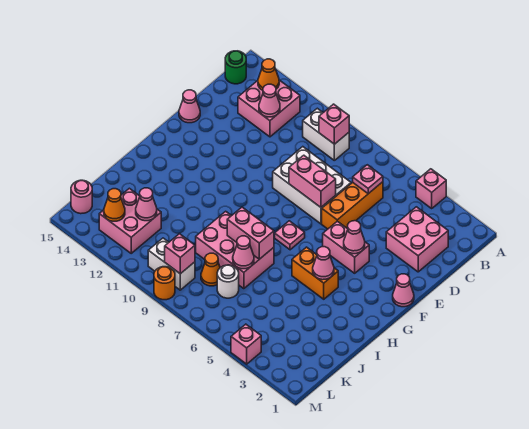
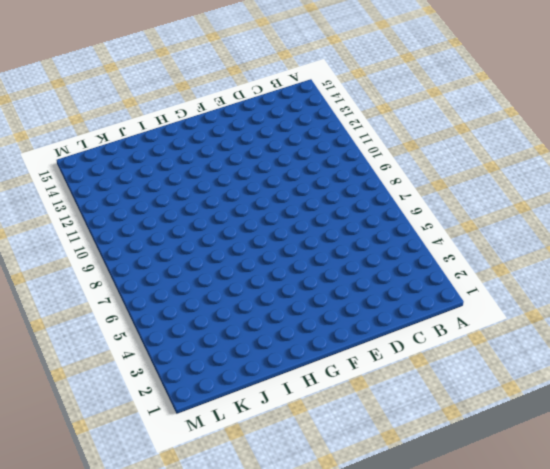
none -> pink 1x1 brick [416,169,446,208]
none -> white 1x2 brick [303,108,349,160]
none -> pink 2x2 brick [238,80,300,137]
none -> green 1x1 round brick [225,51,246,84]

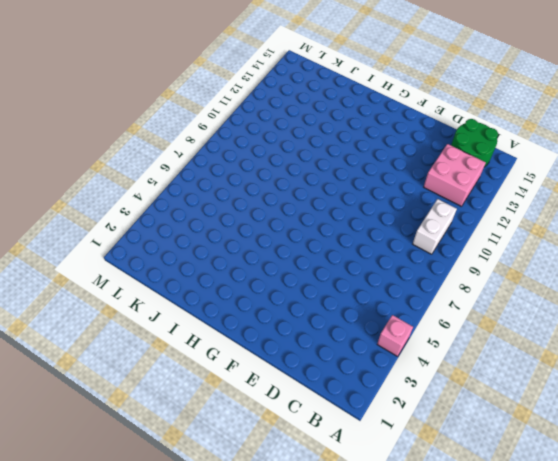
green 2x2 round brick [451,119,498,167] -> green 1x1 round brick [225,51,246,84]
none -> pink 2x2 brick [386,207,448,272]
none -> orange 1x3 brick [322,182,383,229]
none -> white 2x3 brick [273,147,351,224]
none -> pink 1x1 cone [179,90,200,123]

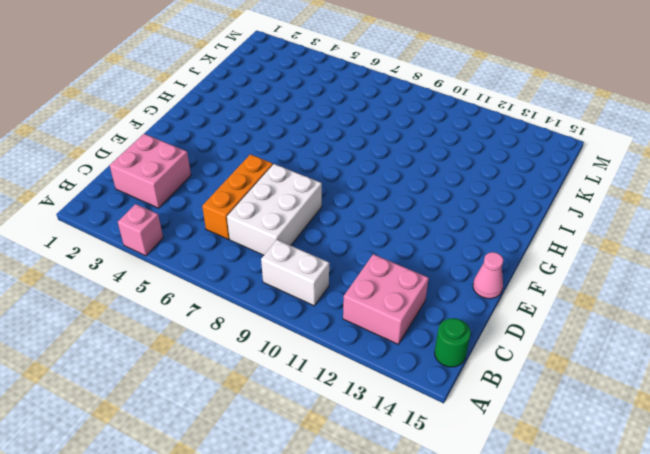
white 2x3 brick [227,164,322,255] -> white 2x3 brick turned to [273,147,351,224]
none -> pink 1x1 cone [393,274,414,307]
none -> pink 1x2 brick [323,221,369,273]
none -> pink 1x1 plate [275,221,305,250]
none -> orange 1x2 brick [292,247,338,299]

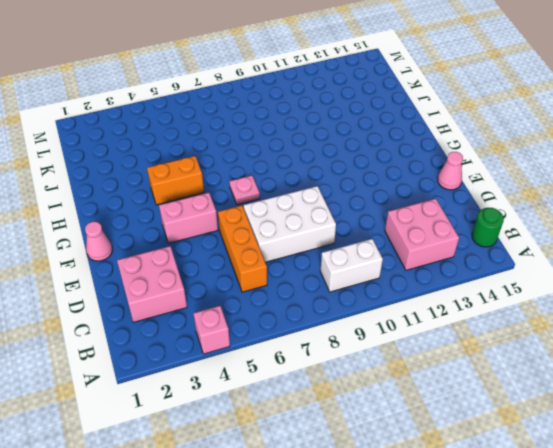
none -> pink 2x3 brick [196,211,274,289]
none -> white 1x1 round brick [217,265,239,298]
none -> orange 1x1 cone [201,253,220,286]
none -> pink 2x2 brick [99,188,161,253]

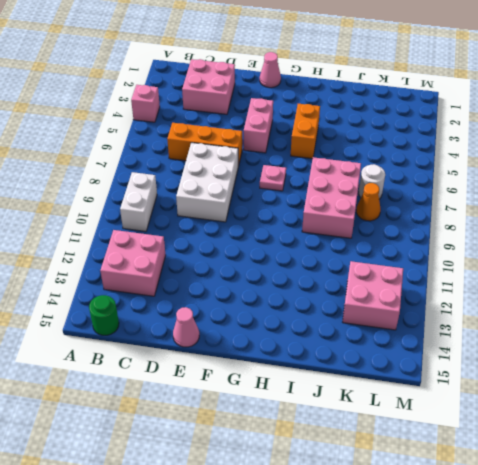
none -> white 1x2 brick [148,238,195,290]
none -> pink 1x1 round brick [71,180,92,214]
none -> pink 1x1 brick [231,324,261,364]
none -> orange 1x1 round brick [154,267,175,300]

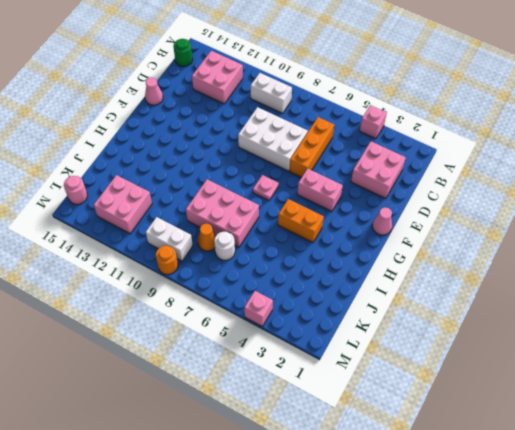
none -> pink 1x1 brick [319,104,349,144]
none -> orange 1x1 cone [258,59,279,90]
none -> pink 1x1 plate [353,165,383,194]
none -> pink 1x1 cone [259,84,280,117]

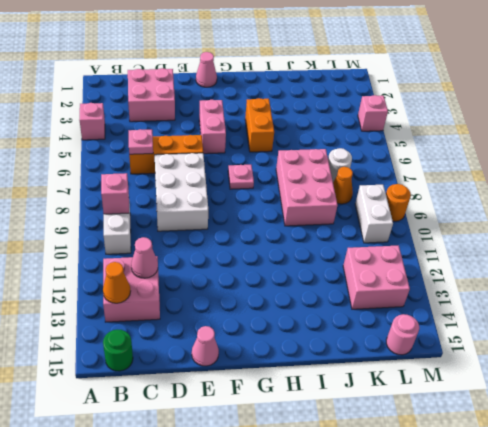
none -> pink 1x2 brick [289,155,336,207]
none -> pink 1x1 cone [344,221,365,254]
none -> pink 1x1 cone [313,247,334,280]
none -> pink 1x2 brick [227,207,274,259]

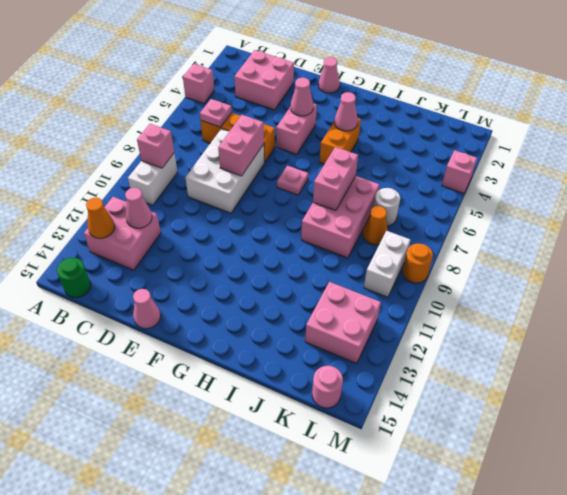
none -> pink 1x1 cone [233,236,254,269]
none -> pink 1x1 cone [136,188,157,221]
none -> pink 1x1 brick [165,234,195,274]
none -> orange 1x1 cone [104,189,125,221]

